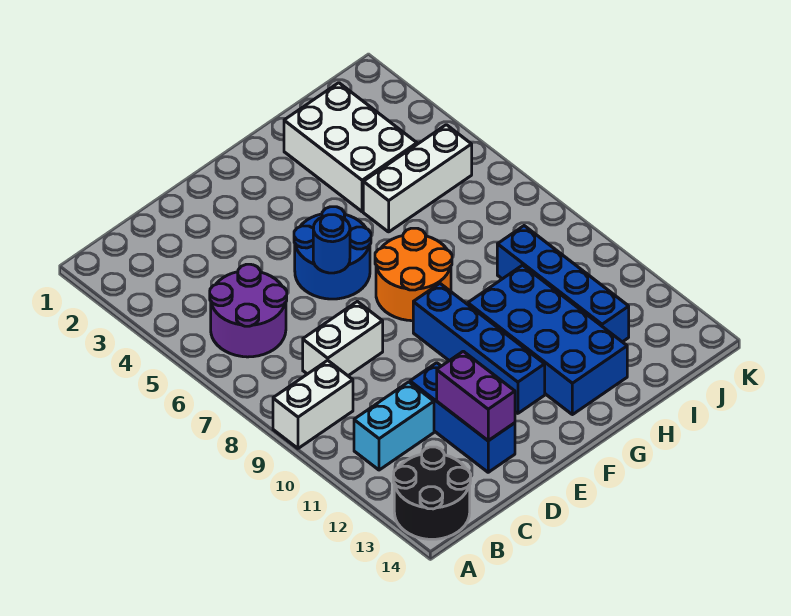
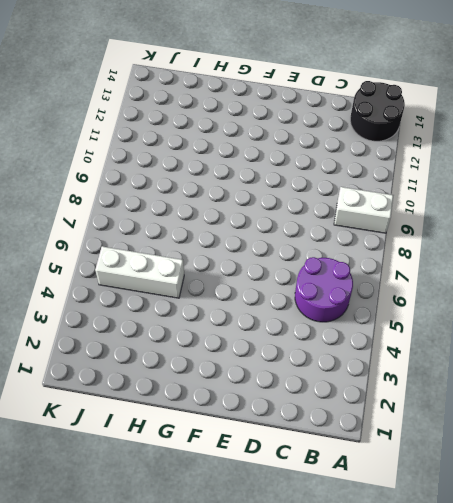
none -> cyan 1x2 brick [354,382,434,470]
none -> white 1x2 brick [303,301,383,376]
none -> blue 1x3 brick [410,363,515,472]

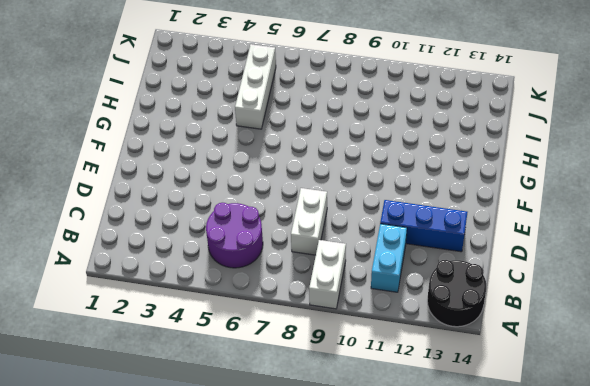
none -> blue 2x2 round brick [294,207,371,299]
none -> orange 2x2 round brick [375,228,452,321]
none -> blue 1x4 brick [413,284,545,413]

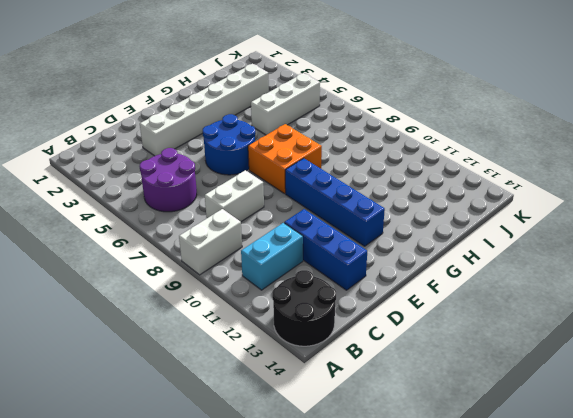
white 1x6 brick [140,64,269,156] -> white 2x3 brick [284,83,417,212]
orange 2x2 brick [248,124,322,194] -> orange 2x2 round brick [375,228,452,321]
none -> blue 2x4 brick [468,265,627,415]
none -> blue 1x4 brick [497,226,629,342]
none -> purple 1x2 brick [437,351,515,441]

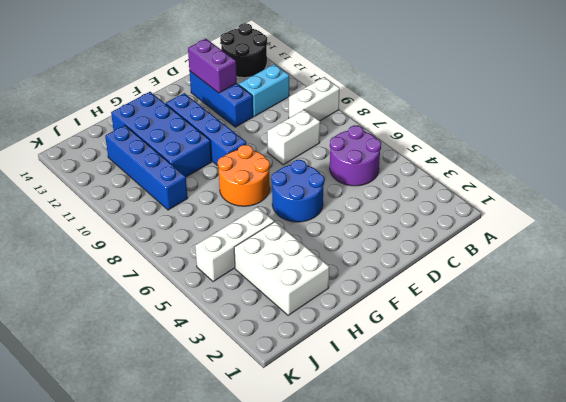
none -> blue 1x1 round brick [313,215,350,273]

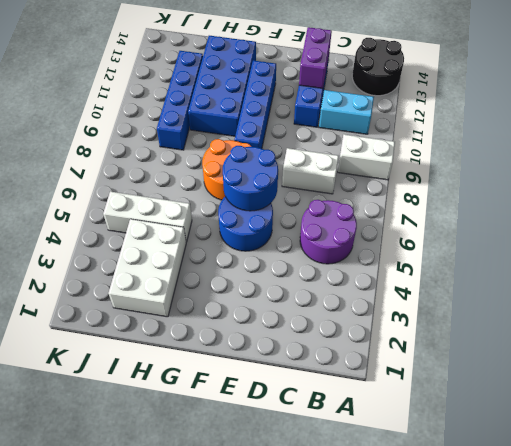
blue 2x2 round brick [223,146,278,211] -> blue 1x1 round brick [313,215,350,273]

